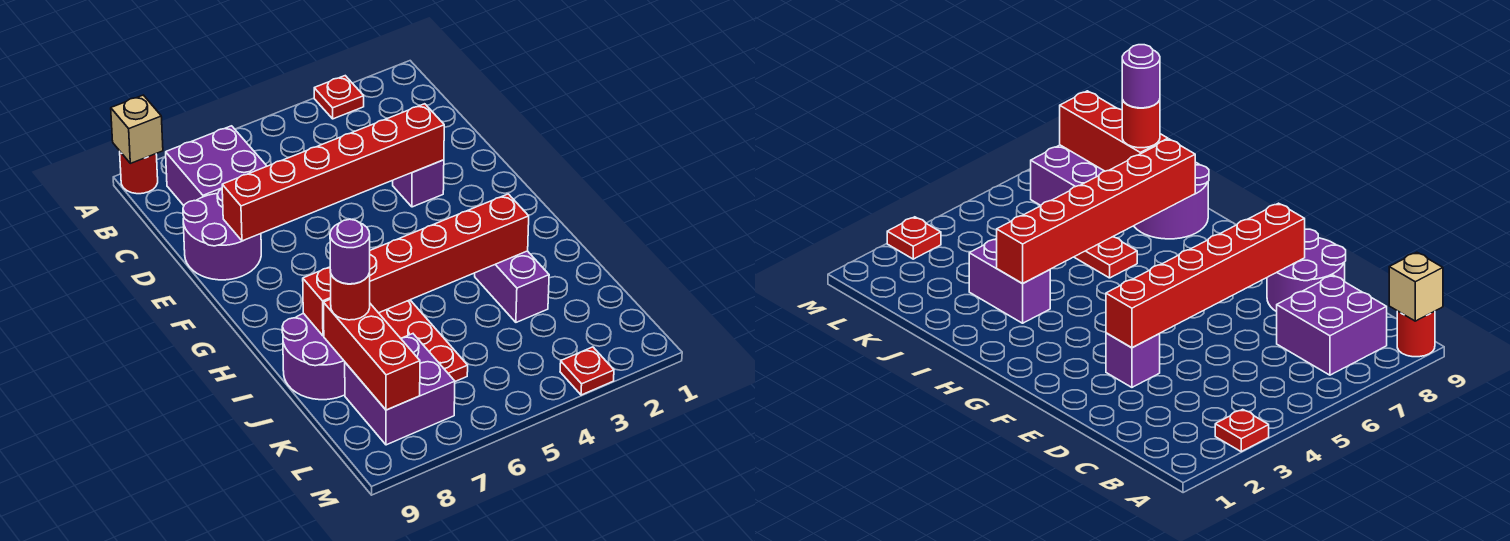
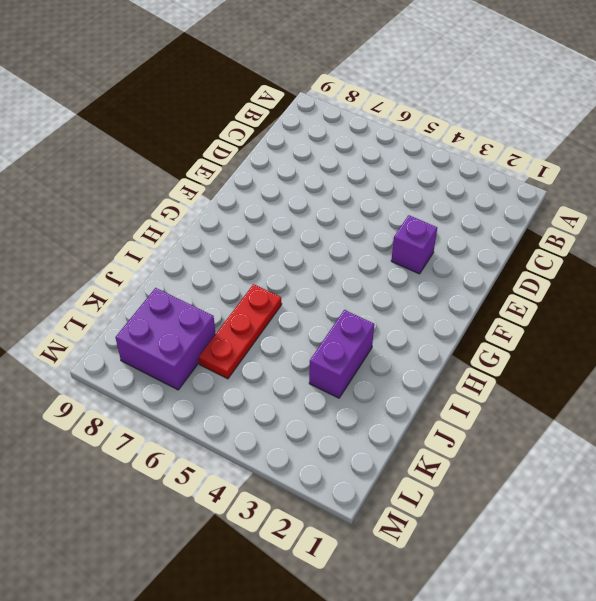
none -> red 1x1 plate [314,76,364,119]
none -> red 1x1 round brick [120,152,158,194]
none -> purple 2x2 brick [166,126,267,206]

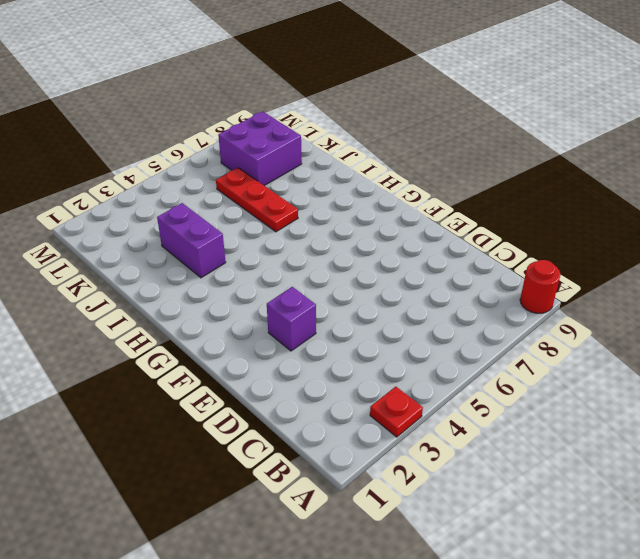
none -> purple 2x2 brick [166,126,267,206]
none -> purple 2x2 round brick [183,189,261,280]
none -> purple 2x2 round brick [282,313,345,400]

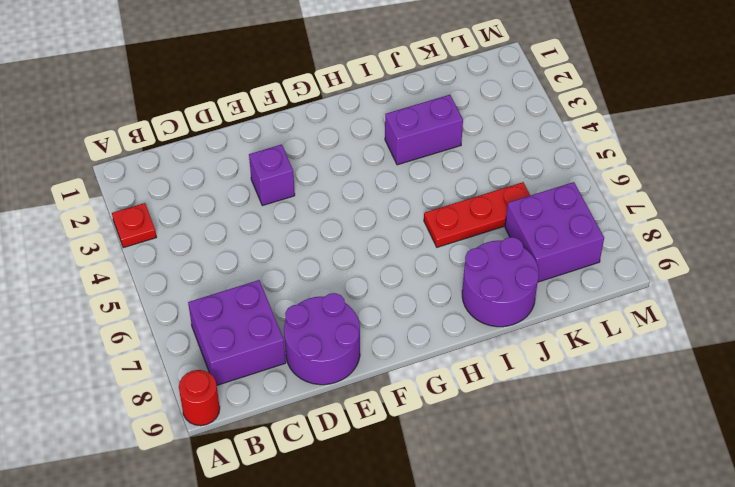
none -> red 1x1 plate [560,347,614,395]
none -> tan 1x1 brick [111,95,163,163]
none -> red 1x6 brick [222,104,444,241]

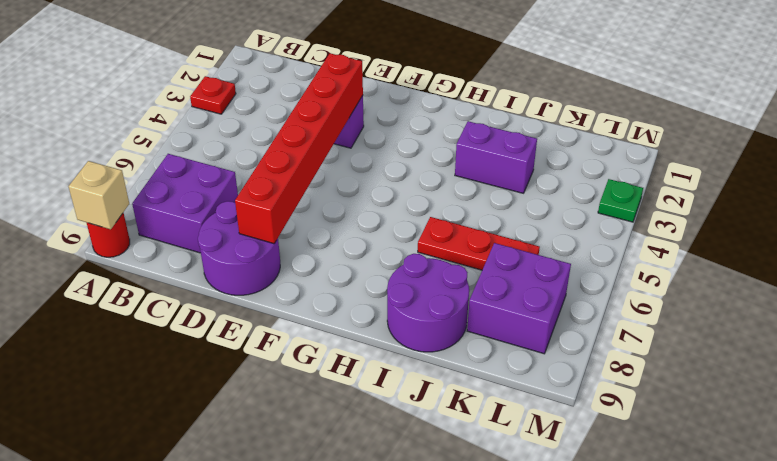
green 1x1 plate [598,179,643,222] -> red 1x1 plate [560,347,614,395]
none -> red 1x6 brick [303,194,529,336]
none -> red 1x3 brick [324,299,420,410]
none -> red 1x1 round brick [330,270,370,320]

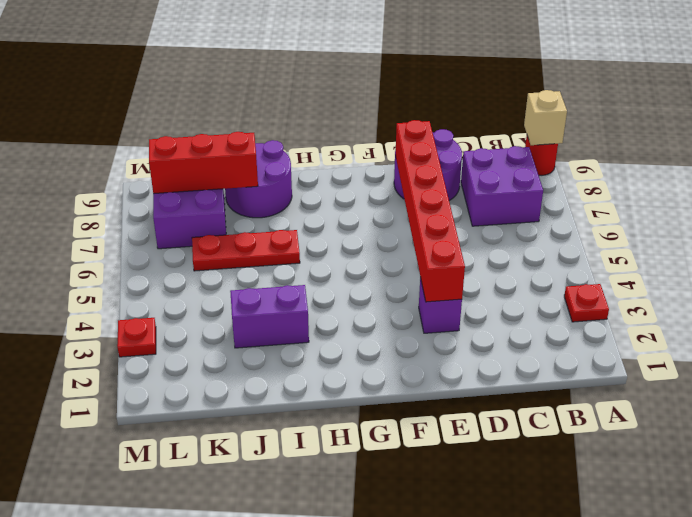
none -> red 1x6 brick [303,194,529,336]
none -> red 1x1 round brick [330,270,370,320]
none -> purple 1x1 round brick [330,219,370,284]

